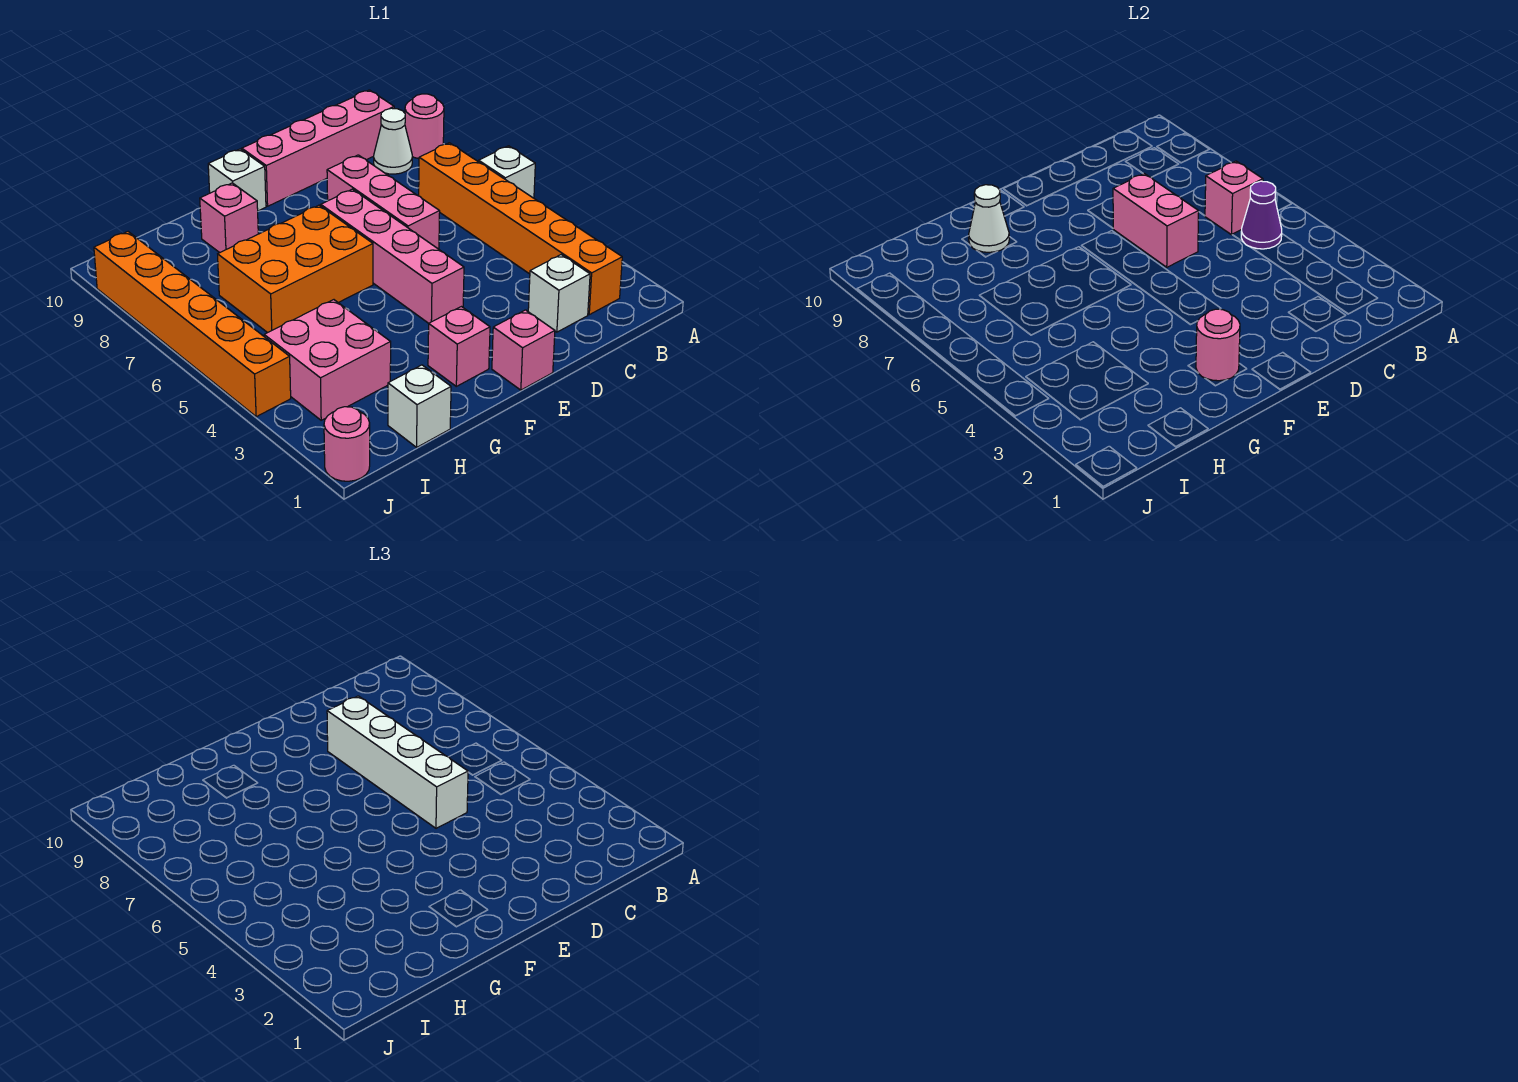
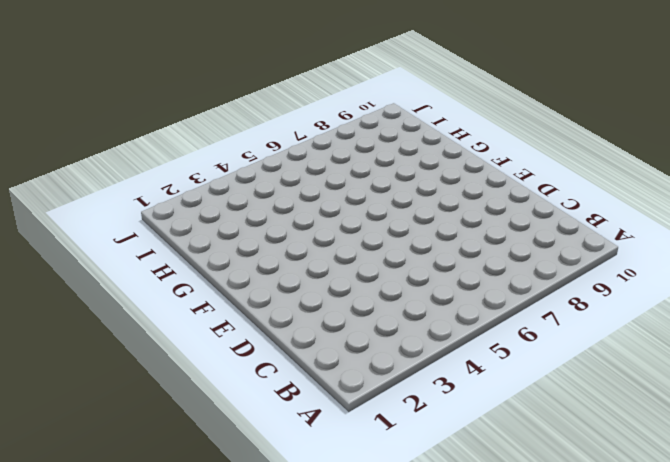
none -> white 1x1 brick [479,146,535,198]
none -> pink 1x1 round brick [405,94,444,159]
none -> orange 1x6 brick [419,143,622,315]

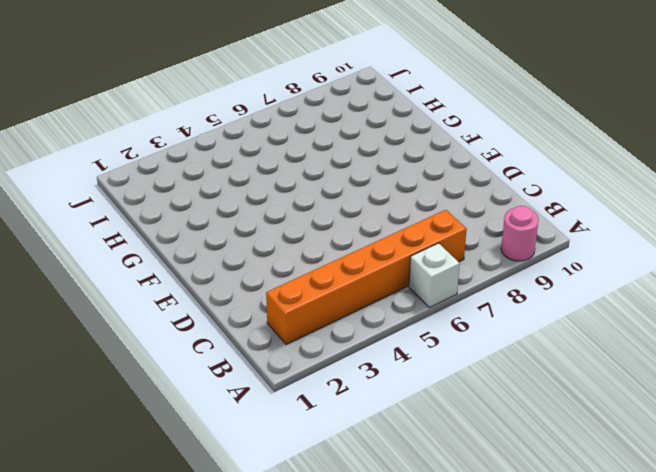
none -> white 1x1 cone [374,108,412,174]
none -> pink 1x4 brick [242,90,394,206]
none -> white 1x1 brick [528,255,590,332]

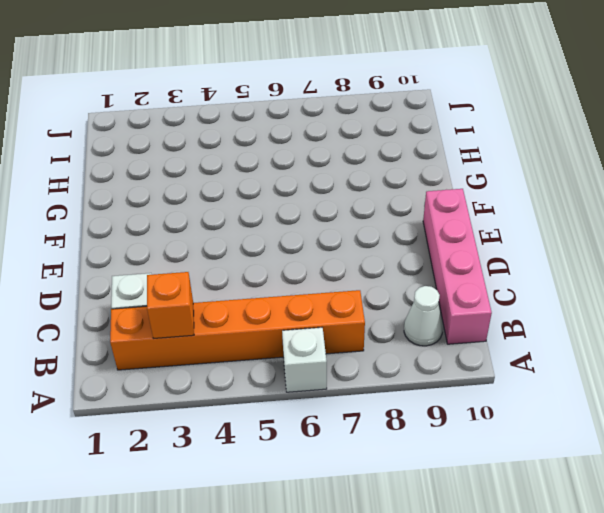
orange 1x1 brick [147,272,194,339] -> none
none -> pink 1x1 round brick [405,94,444,159]
none -> pink 1x3 brick [327,155,440,249]
none -> pink 1x1 brick [492,310,555,390]

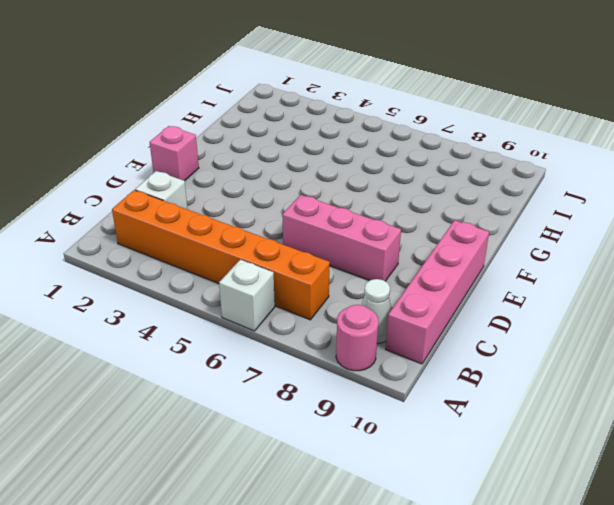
none -> pink 1x4 brick [321,189,464,323]
none -> pink 1x1 brick [428,307,490,386]
none -> orange 2x3 brick [218,205,373,333]

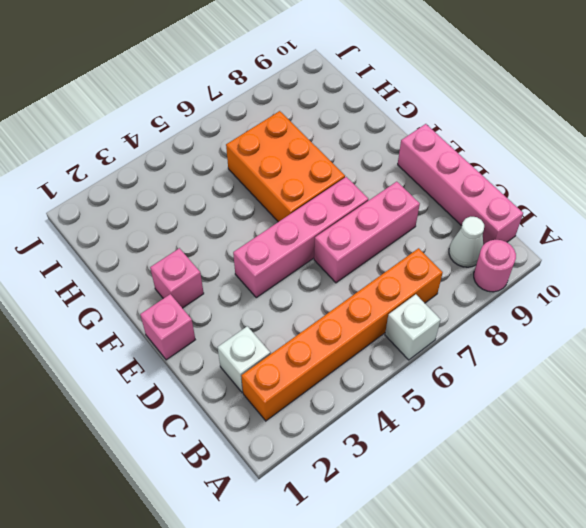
none -> white 1x1 brick [208,149,266,211]
none -> pink 1x1 brick [200,183,258,253]
none -> white 1x1 brick [388,365,451,447]

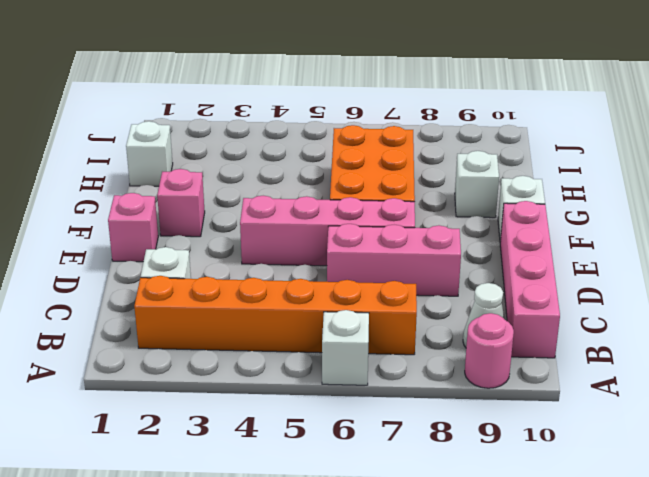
white 1x1 brick [455,151,499,218] -> pink 1x1 brick [200,183,258,253]
none -> pink 2x2 brick [264,300,391,420]
none -> pink 1x1 round brick [324,407,370,481]
none -> orange 1x6 brick [94,232,291,417]

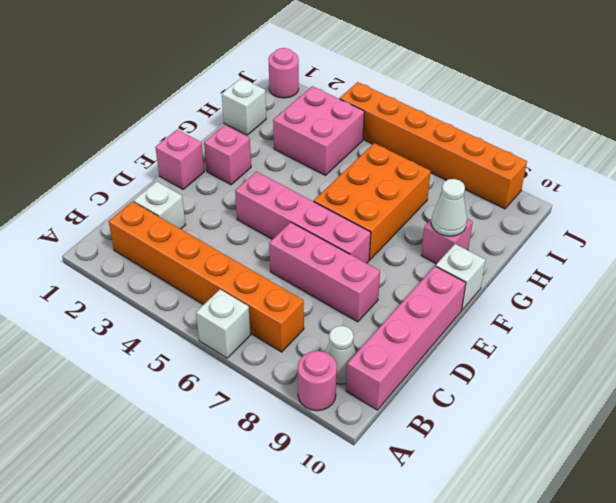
none -> purple 1x1 cone [1241,181,1282,249]
none -> pink 1x1 brick [1205,161,1263,235]
none -> pink 1x2 brick [1113,174,1199,267]

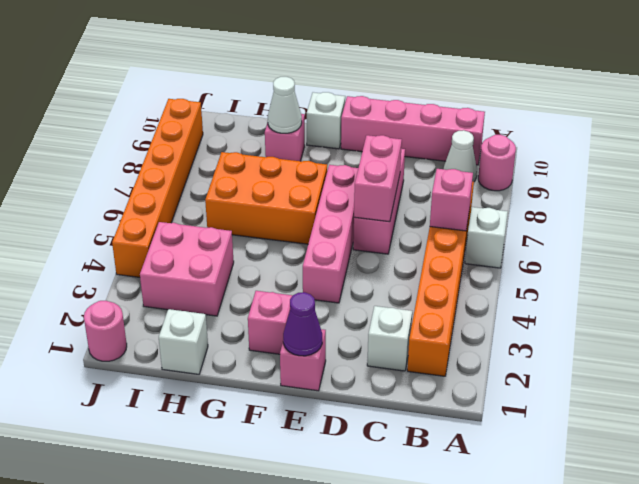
purple 1x1 cone [283,292,322,356] -> purple 1x1 cone moved to [1241,181,1282,249]
none -> pink 1x1 round brick [1196,309,1240,381]
none -> white 1x4 brick [327,696,468,828]

